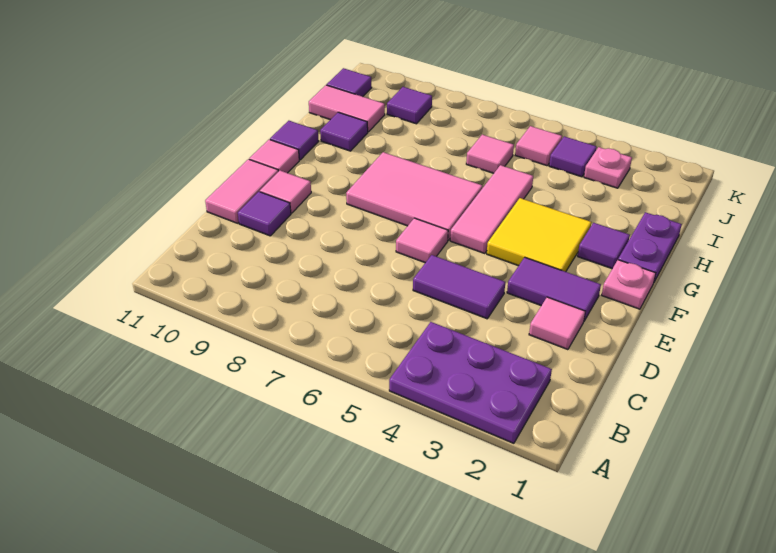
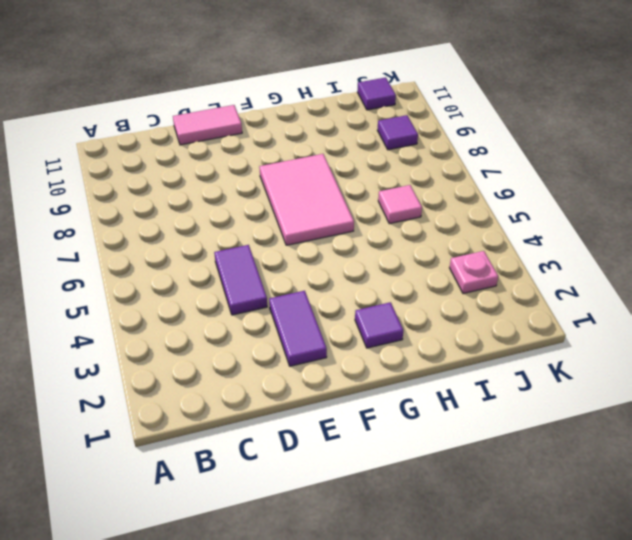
none -> purple 2x3 plate [389,322,552,443]
none -> pink 1x1 tile [529,297,585,350]
none -> purple 1x1 tile [238,192,291,236]

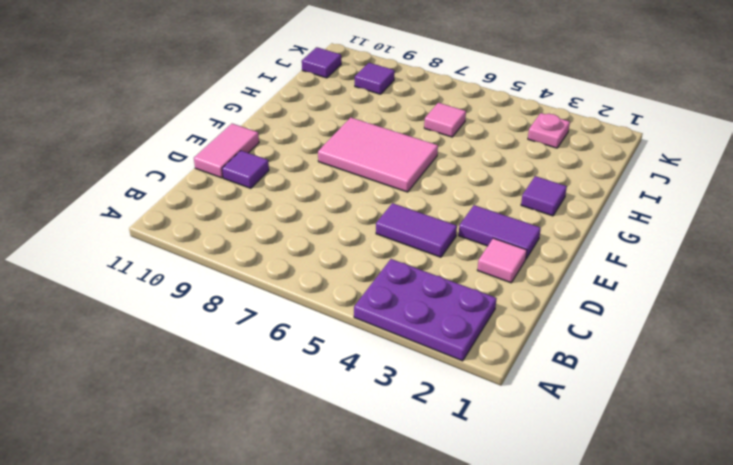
none -> pink 1x1 tile [396,218,448,263]
none -> pink 1x1 tile [260,171,311,213]
none -> pink 1x1 plate [602,260,656,309]

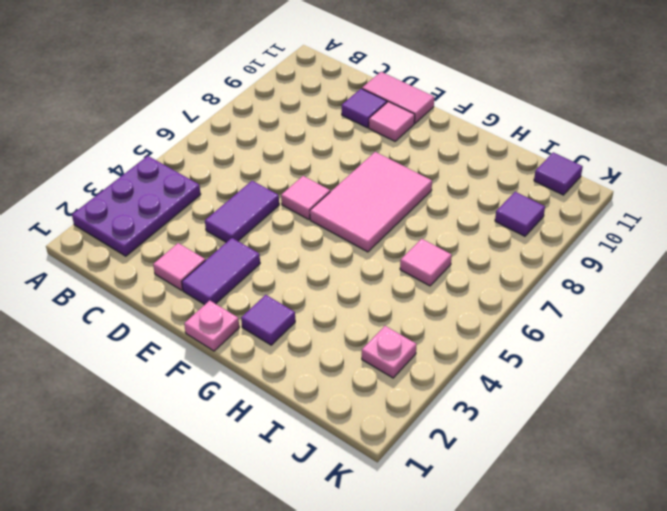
none -> yellow 2x2 tile [487,198,592,272]
none -> pink 1x3 tile [450,165,533,253]
none -> pink 1x1 tile [249,140,299,173]

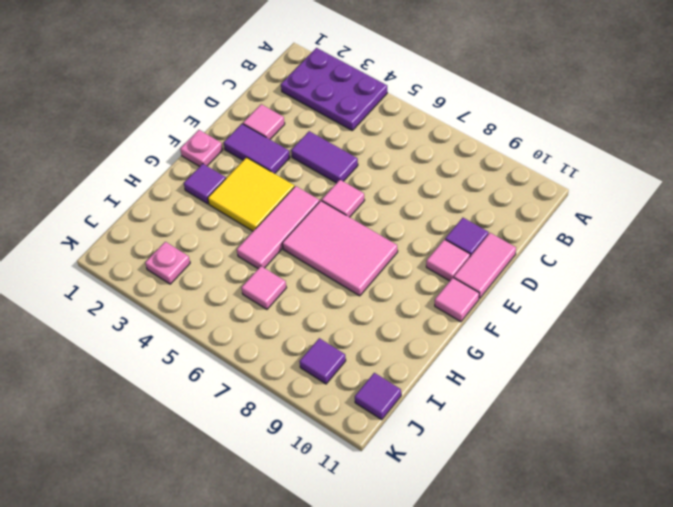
none -> purple 1x2 plate [618,212,682,282]
none -> purple 1x1 tile [270,121,319,160]
none -> purple 1x1 tile [320,112,368,151]

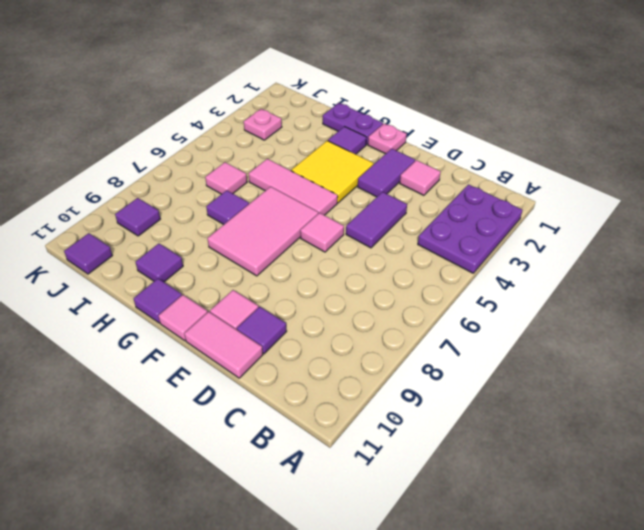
purple 1x1 tile [206,190,249,224] -> purple 1x1 tile moved to [549,136,597,177]
none -> pink 1x2 tile [309,85,385,132]
none -> pink 1x1 tile [515,126,562,166]

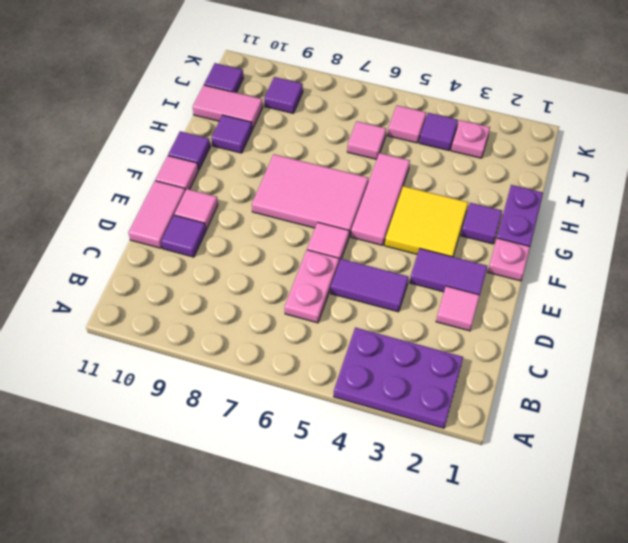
pink 1x2 plate [285,250,339,323] -> none

